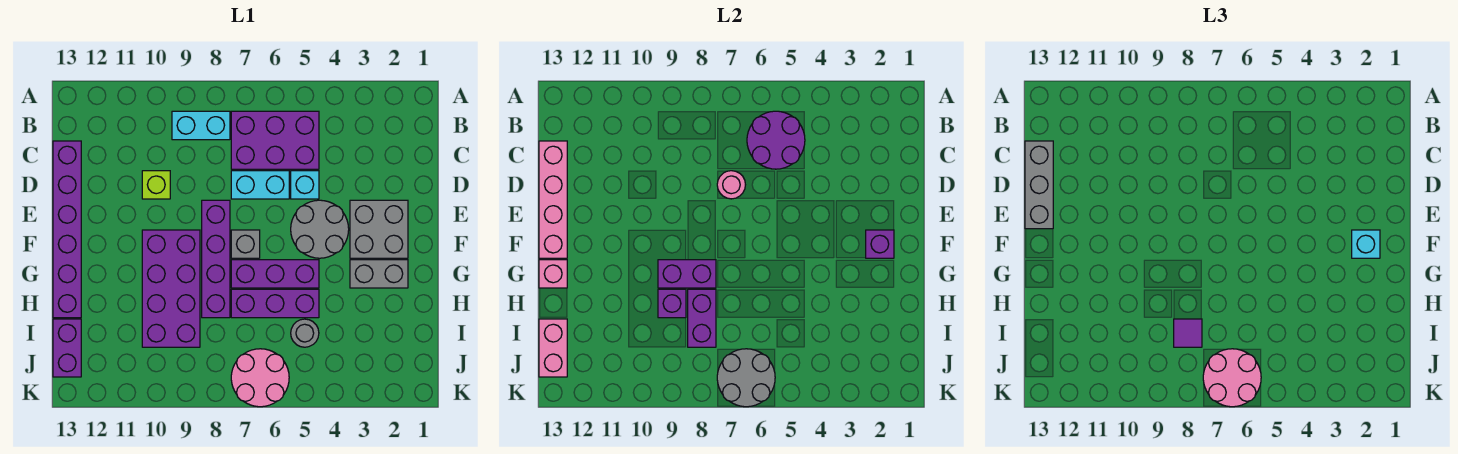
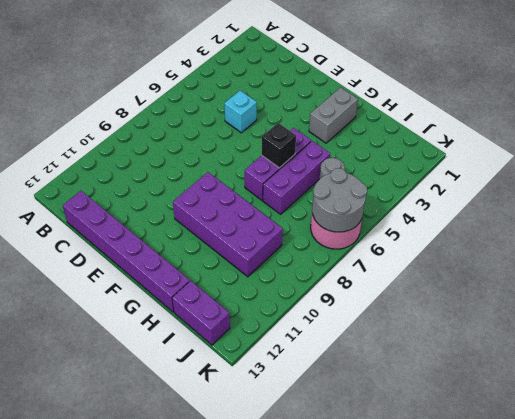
black 1x1 brick [262,123,296,168] -> none
none -> purple 2x3 brick [231,111,319,169]
none -> cyan 1x2 brick [172,111,230,140]
none -> cyan 1x2 brick [231,171,289,199]
none -> lime 1x1 brick [142,171,170,199]

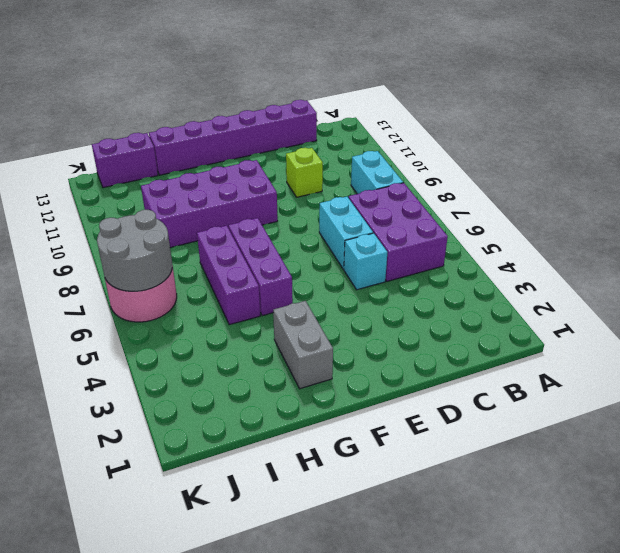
none -> grey 2x2 brick [350,200,408,258]
none -> grey 2x2 round brick [291,200,349,258]
none -> purple 1x4 brick [202,200,230,318]
none -> grey 1x1 brick [231,230,260,258]

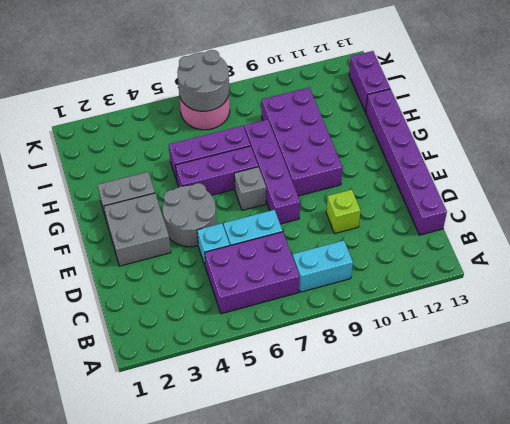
none -> grey 1x1 round brick [291,319,319,347]
none -> purple 2x2 round brick [747,111,805,169]
none -> pink 1x4 brick [539,141,567,258]
none -> pink 1x1 round brick [717,171,745,199]

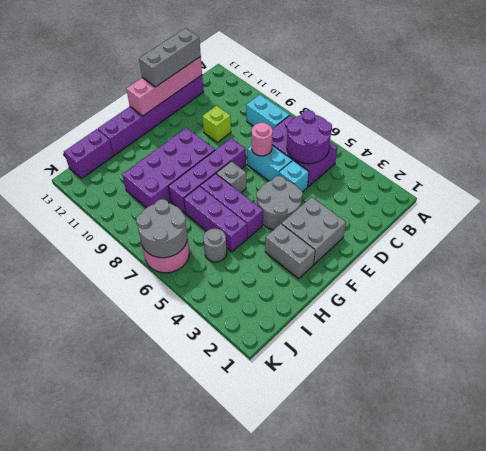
none -> purple 1x1 brick [866,230,894,258]
none -> purple 1x2 brick [658,260,716,288]
none -> pink 1x1 brick [539,260,567,288]
none -> purple 1x2 brick [688,289,716,347]

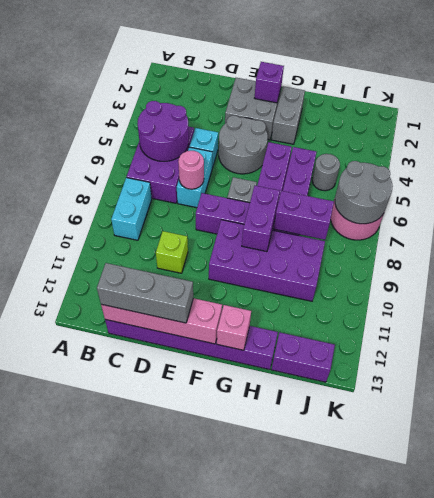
none -> purple 1x1 brick [658,289,686,318]
none -> pink 1x2 brick [539,319,567,377]
none -> cyan 1x1 brick [1352,230,1380,258]
none -> purple 1x1 tile [1174,319,1202,347]

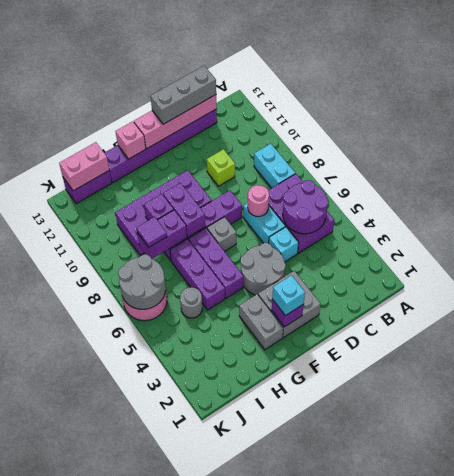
none -> pink 2x2 round brick [1203,349,1261,407]

